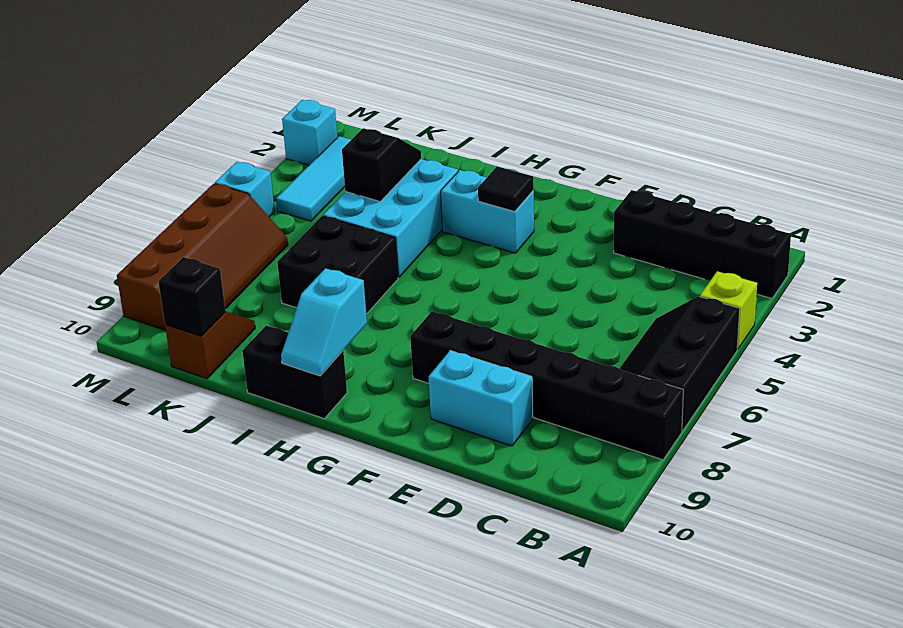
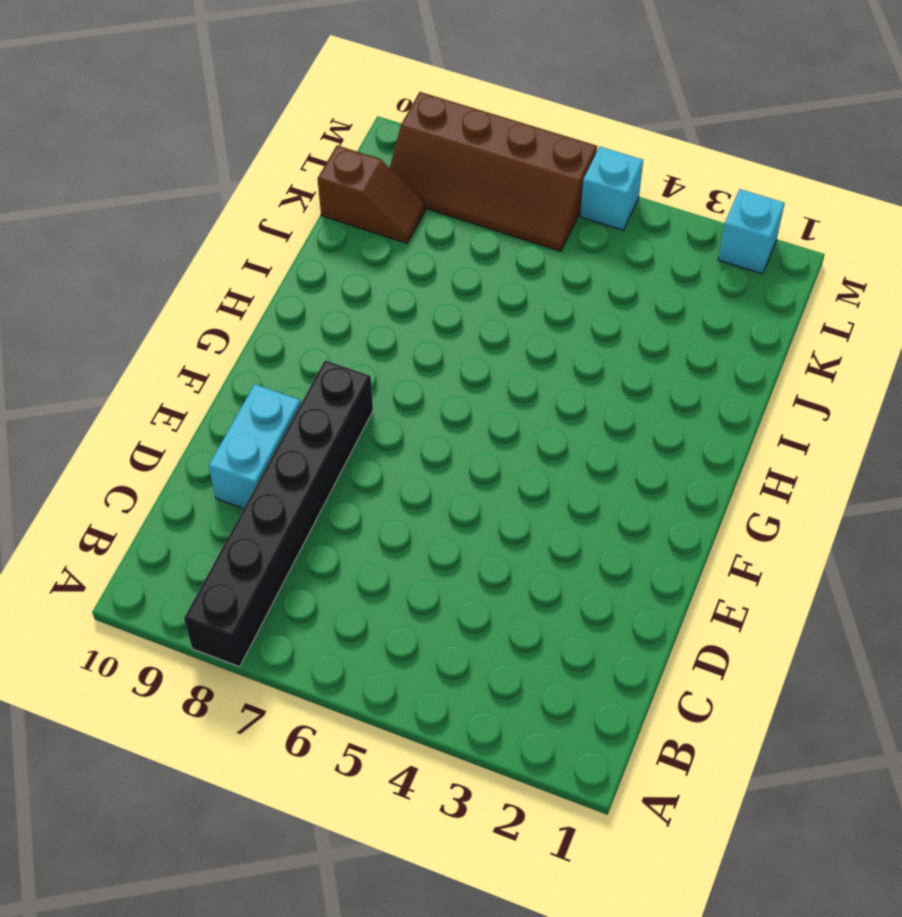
none -> black 1x4 brick [614,190,791,298]
none -> lime 1x1 brick [700,271,757,349]
none -> black 2x3 slope [619,296,740,431]

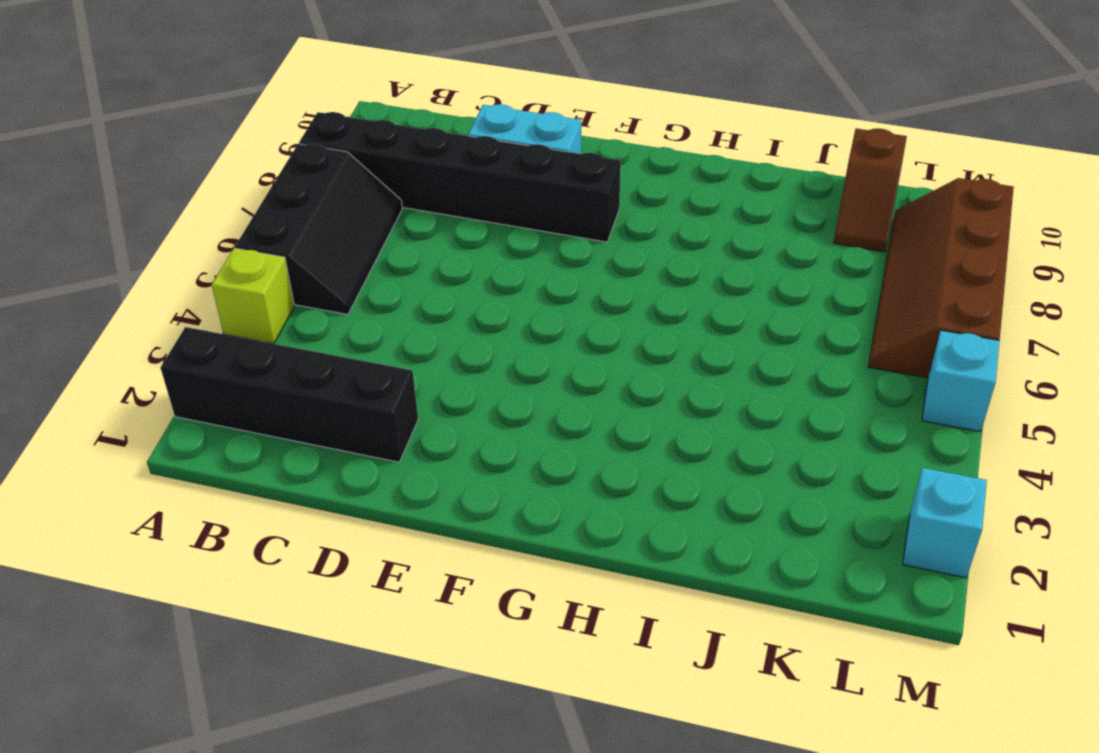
none -> cyan 1x2 brick [441,170,534,253]
none -> black 1x2 brick [242,325,347,419]
none -> cyan 2x3 brick [323,159,458,277]

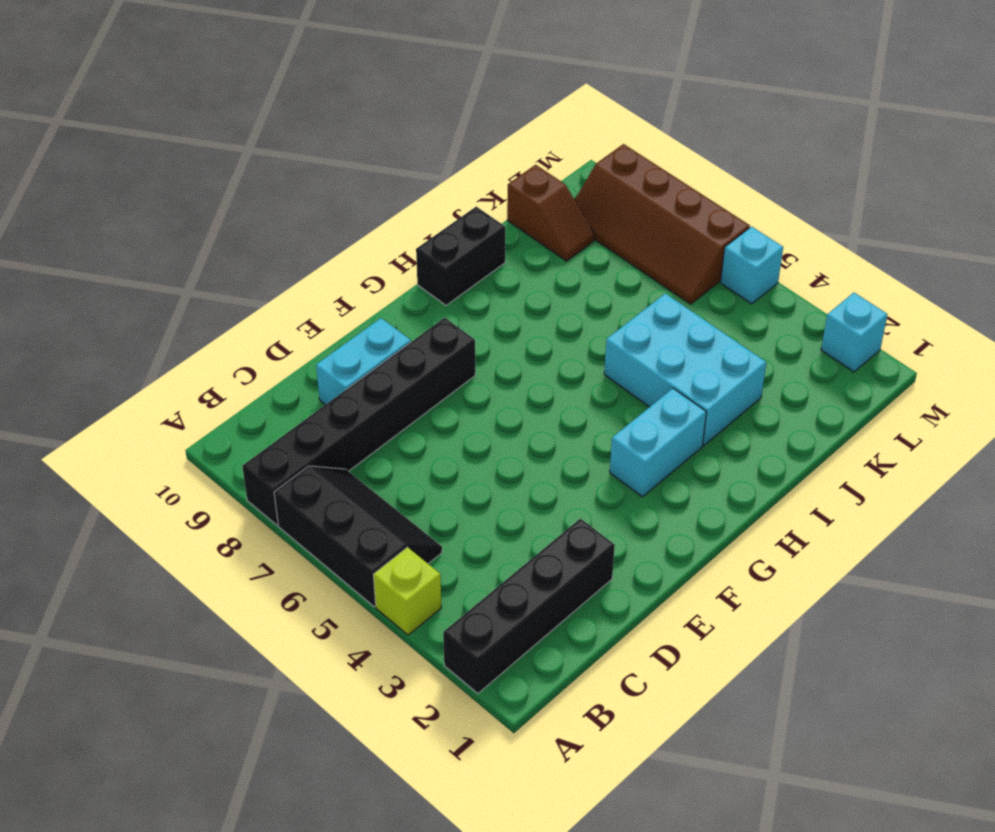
none -> black 2x2 brick [277,216,398,314]
none -> cyan 1x3 tile [276,136,351,221]
none -> black 1x1 tile [478,166,533,211]

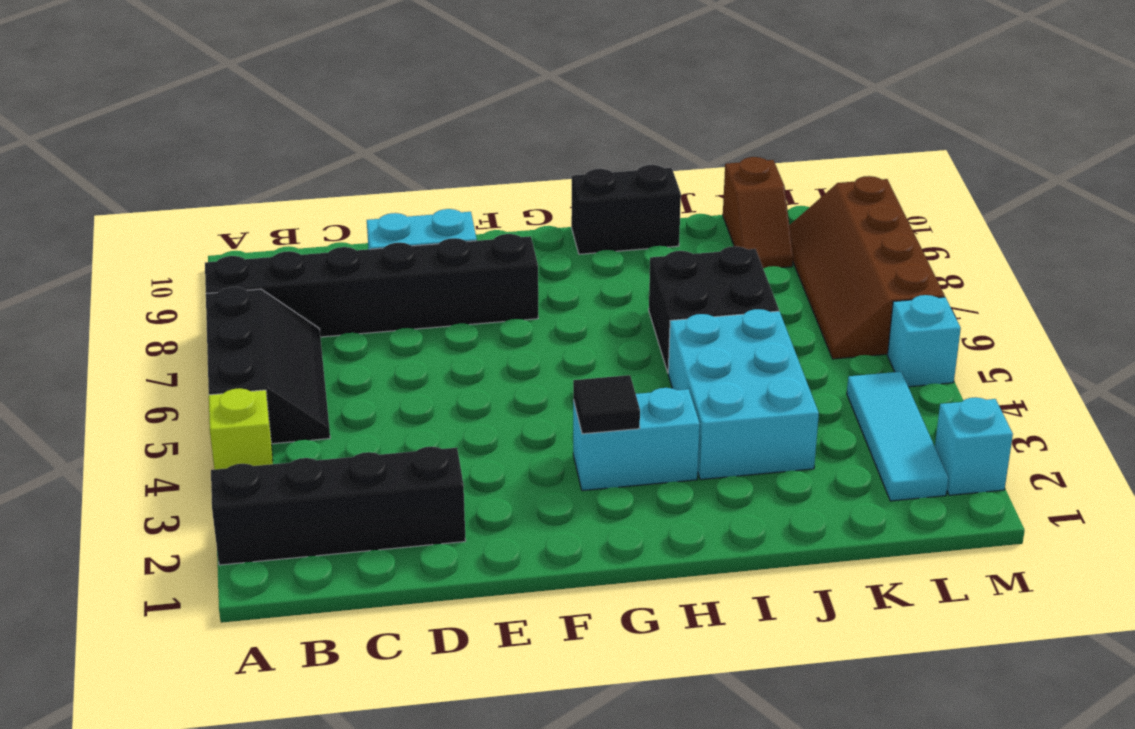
none -> cyan 1x2 slope [281,268,367,376]
none -> black 1x2 slope [342,128,421,201]
none -> black 1x1 brick [158,257,226,336]

